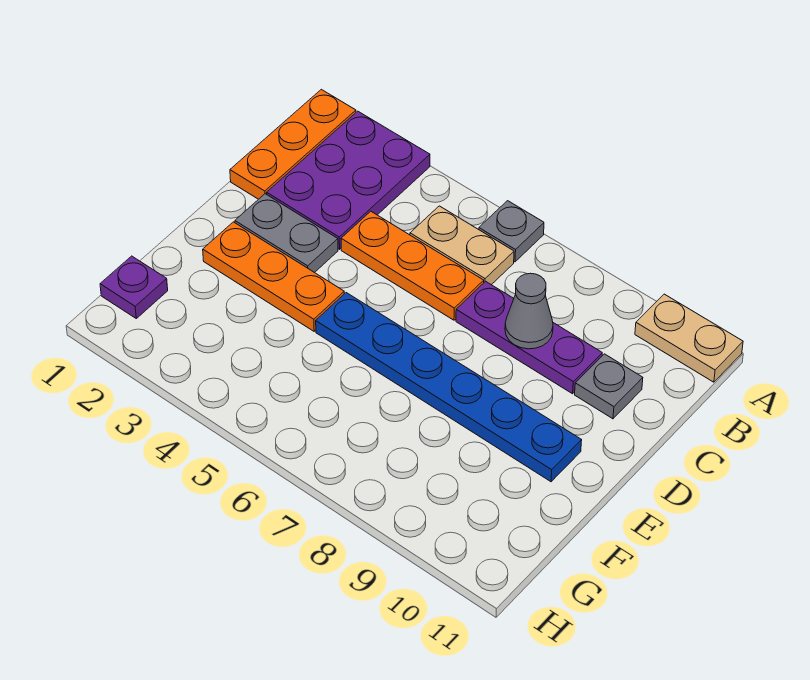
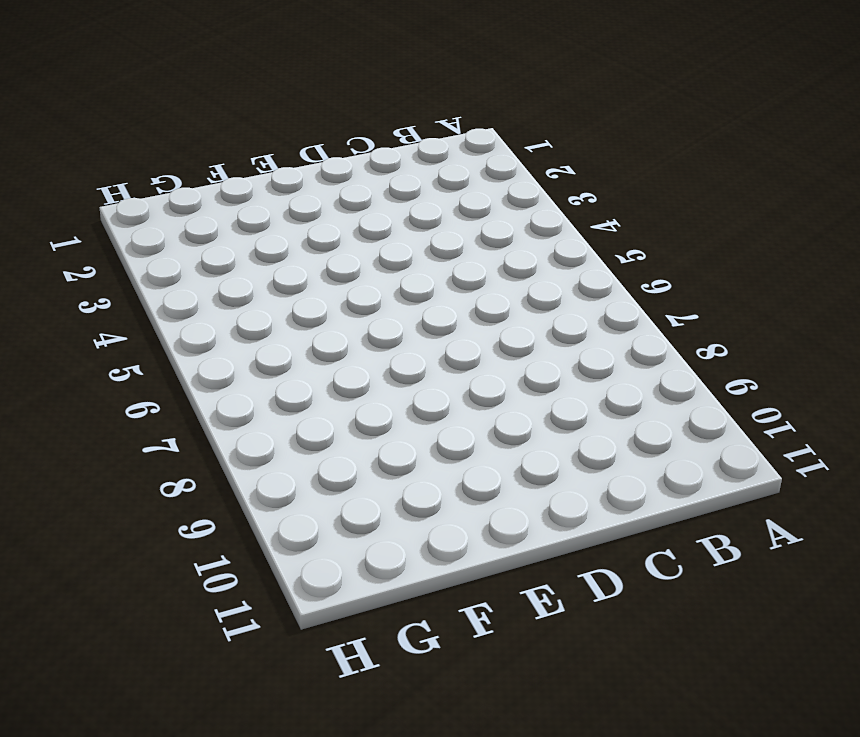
none -> orange 1x3 plate [230,89,356,199]
none -> purple 2x3 plate [267,111,430,249]
none -> grey 1x1 plate [479,201,544,262]

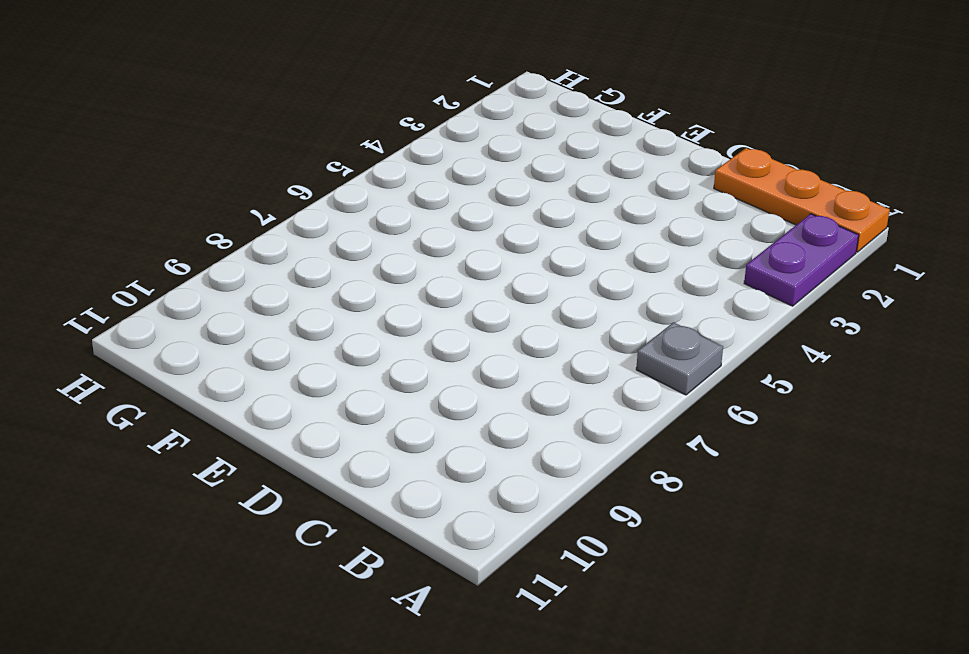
purple 1x2 plate [744,214,859,306] -> purple 2x3 plate [267,111,430,249]
none -> tan 1x2 plate [635,294,743,382]
none -> tan 1x2 plate [410,206,514,285]
none -> orange 1x3 plate [341,211,484,320]

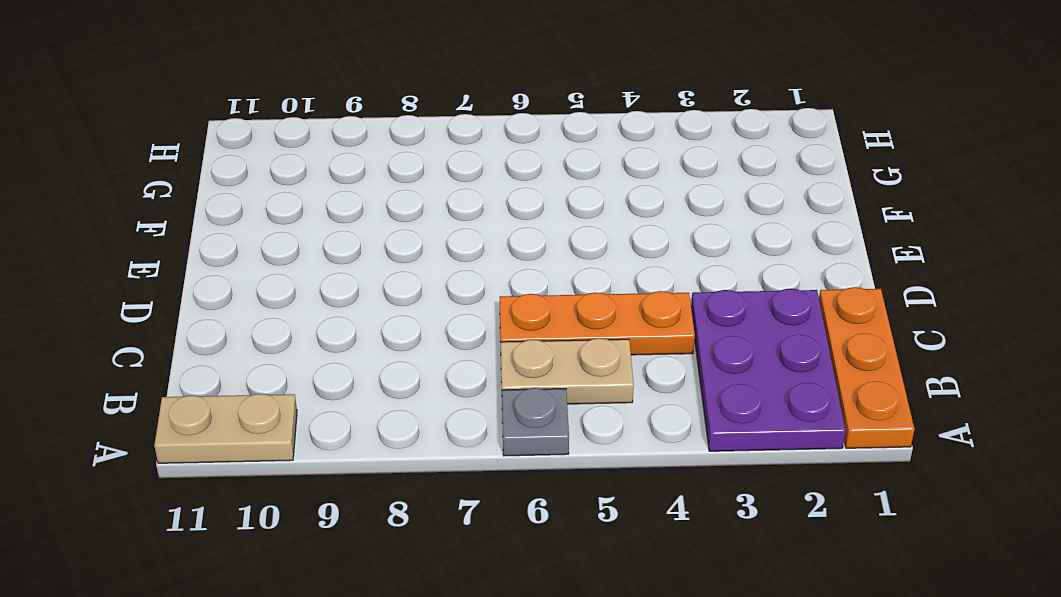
none -> purple 1x3 plate [456,281,602,394]
none -> grey 1x1 plate [575,354,643,419]
none -> grey 1x2 plate [235,194,338,273]

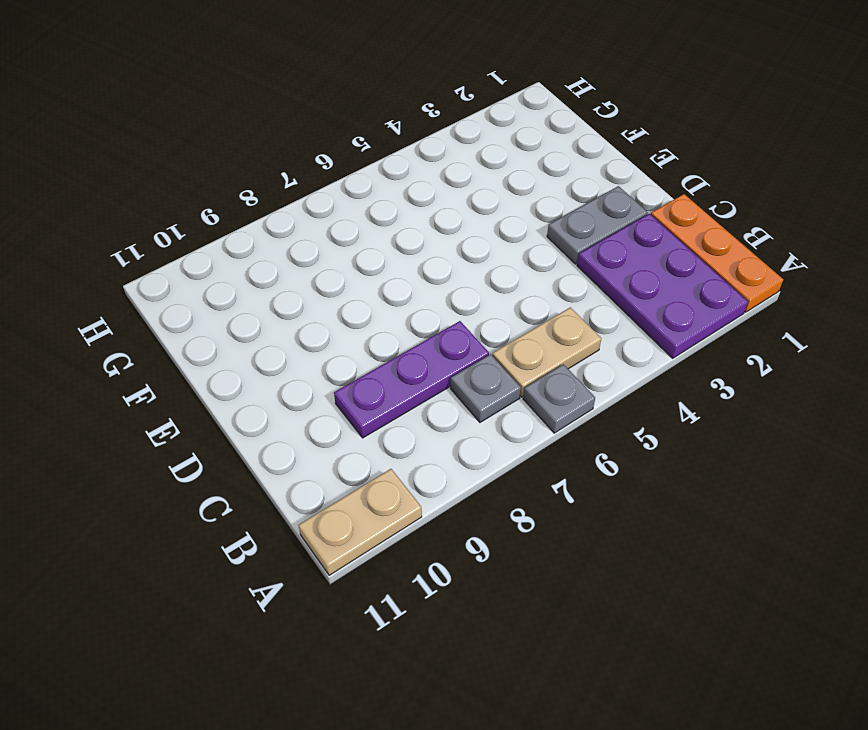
grey 1x1 plate [450,354,521,422] -> grey 1x1 plate moved to [575,354,643,419]
none -> orange 1x3 plate [341,211,484,320]
none -> orange 1x3 plate [203,222,344,331]
none -> blue 1x6 plate [316,293,582,482]

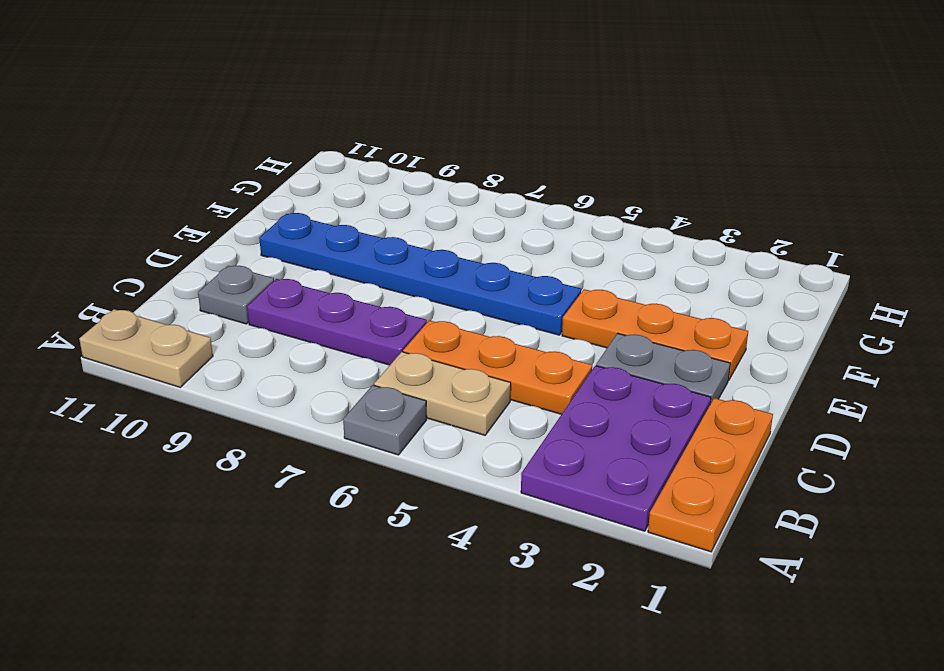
none -> purple 1x1 plate [100,256,168,318]
none -> grey 1x1 cone [505,273,553,349]

